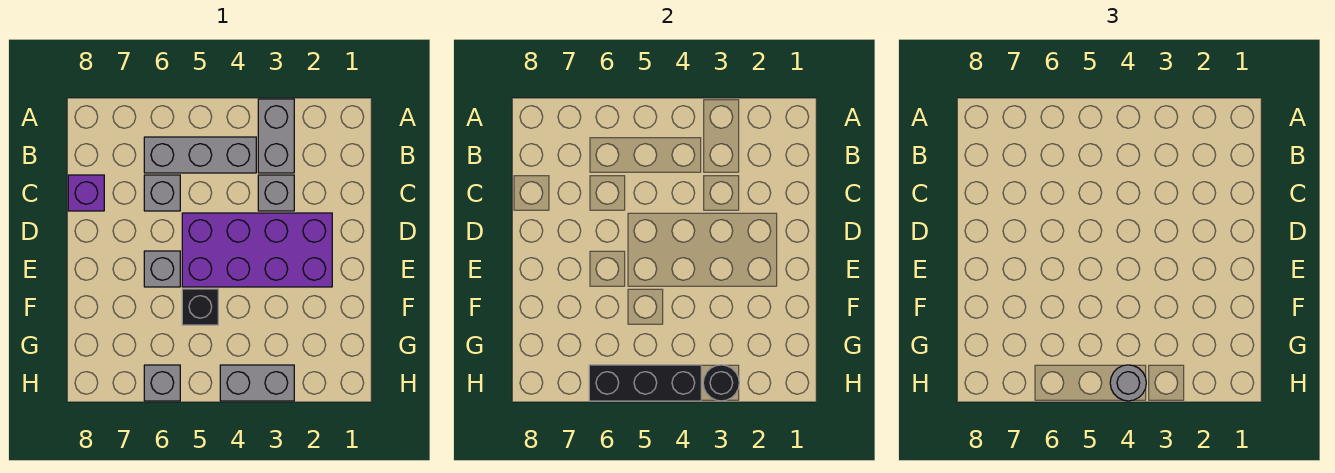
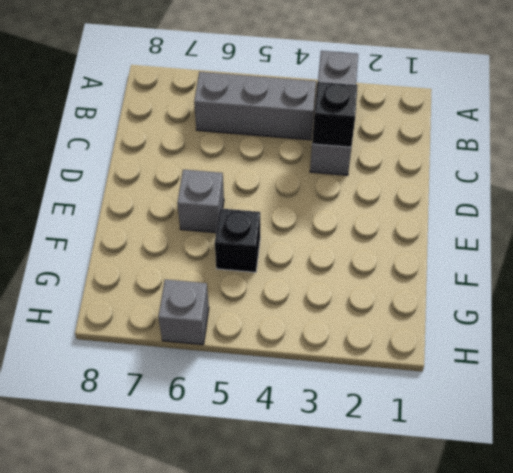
black 1x1 brick [312,82,358,147] -> none
none -> grey 1x1 brick [144,175,180,211]
none -> purple 1x1 brick [68,175,104,211]
none -> purple 2x4 brick [182,213,332,287]

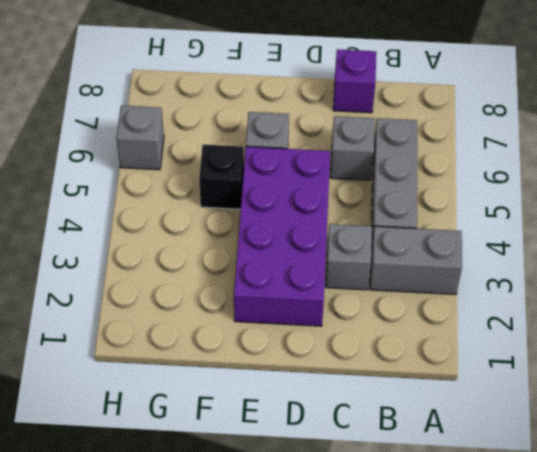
none -> grey 1x2 brick [220,365,294,401]
none -> black 1x1 round brick [703,365,739,401]
none -> black 1x3 brick [589,365,701,401]

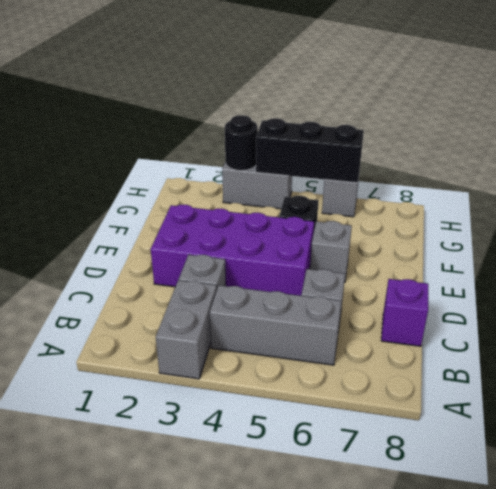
none -> grey 1x1 round brick [1110,365,1146,401]

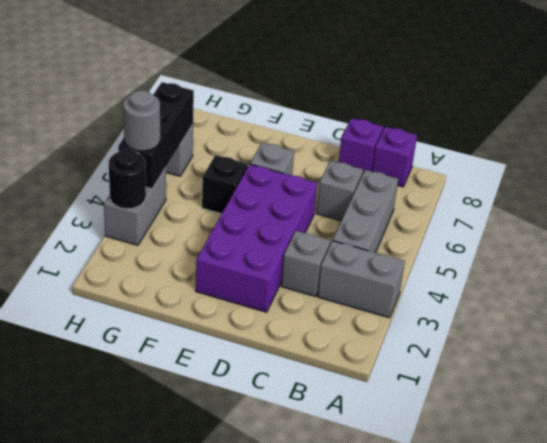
purple 1x1 brick [372,127,417,187] -> none

